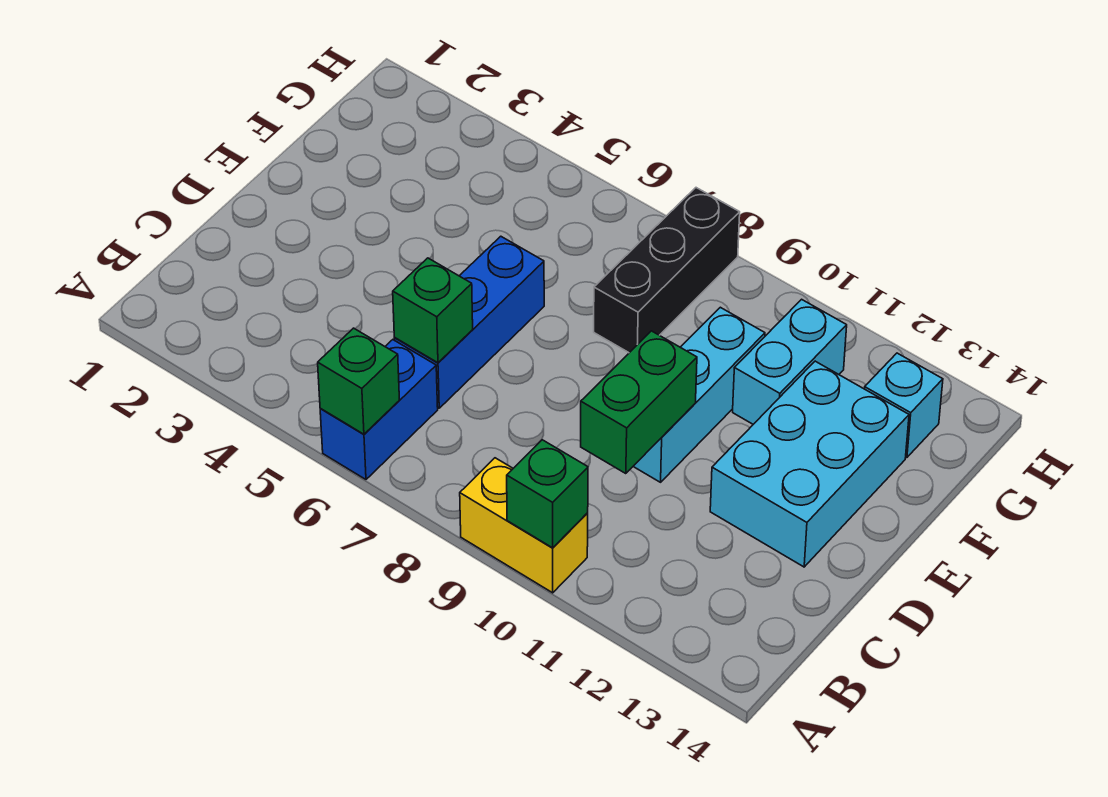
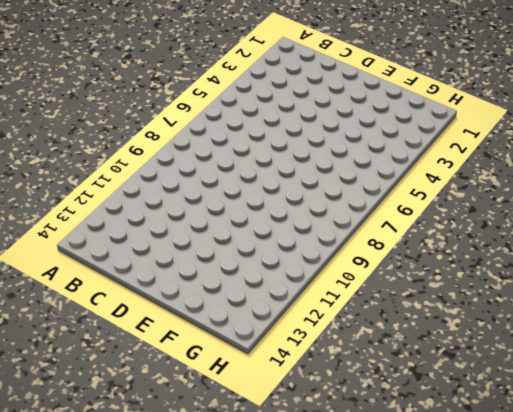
none -> blue 1x2 brick [320,340,438,479]
none -> yellow 1x2 brick [460,458,588,593]
none -> blue 1x3 brick [394,236,544,408]

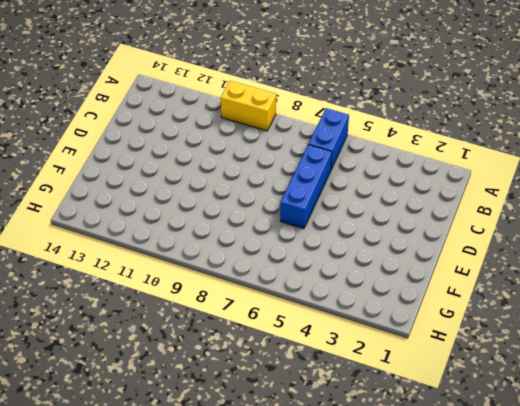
none -> cyan 1x3 brick [633,307,765,482]
none -> cyan 2x3 brick [710,361,909,567]
none -> black 1x3 brick [594,188,740,353]

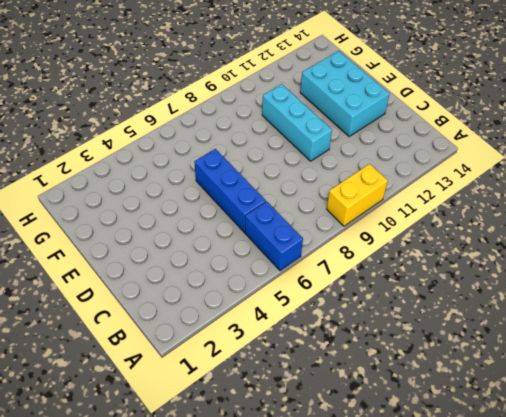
none -> black 1x3 brick [594,188,740,353]
none -> cyan 1x2 brick [733,299,847,424]
none -> cyan 1x1 brick [865,353,943,458]

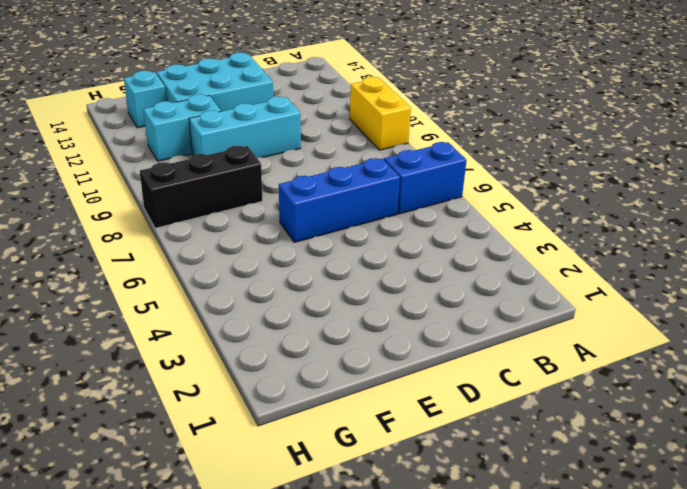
none -> green 1x1 brick [318,328,399,434]
none -> green 1x1 brick [507,440,588,548]
none -> green 1x1 brick [393,258,473,363]

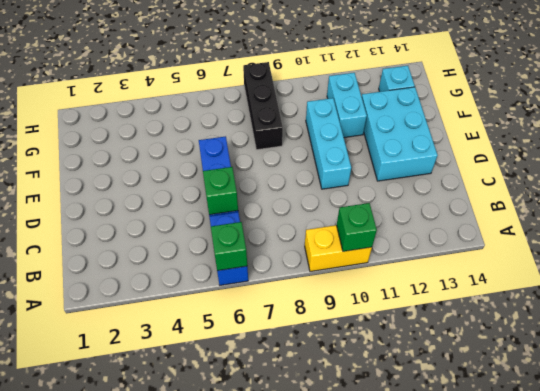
none -> green 1x2 brick [581,331,697,474]

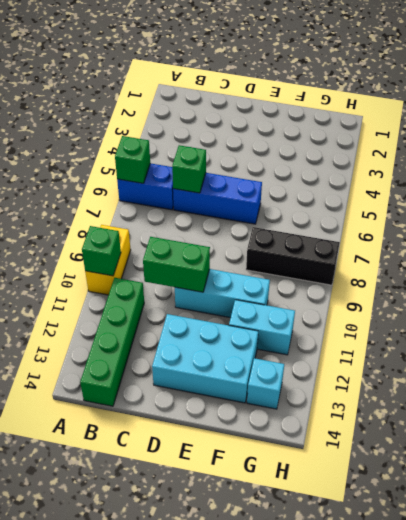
green 1x4 brick [80,278,144,406] -> none

